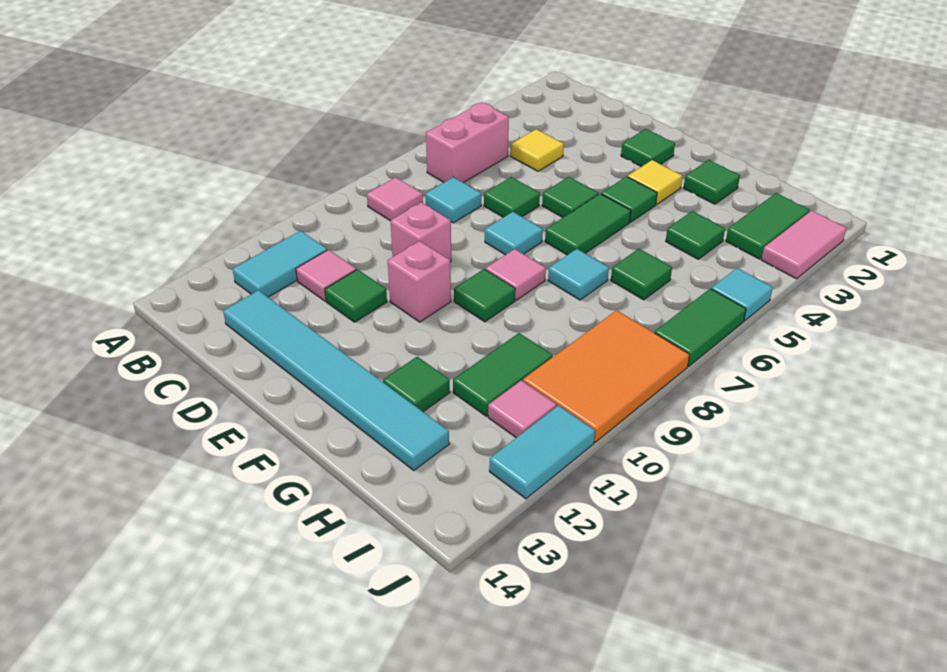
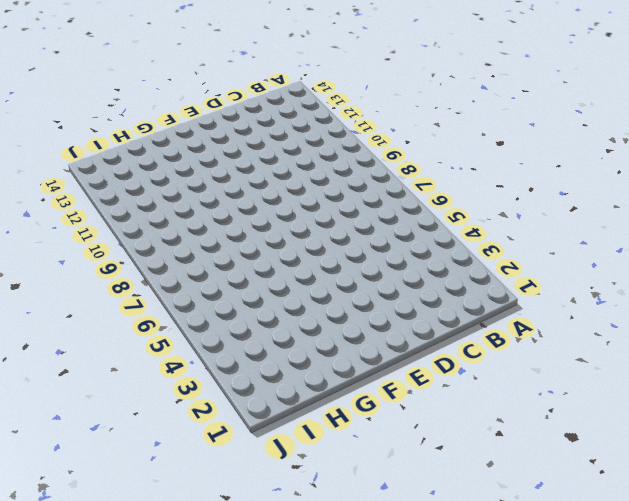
none -> pink 1x2 brick [426,102,509,183]
none -> pink 1x1 tile [367,177,423,221]
none -> cyan 1x2 tile [233,231,327,297]
none -> yellow 1x1 tile [511,129,564,171]

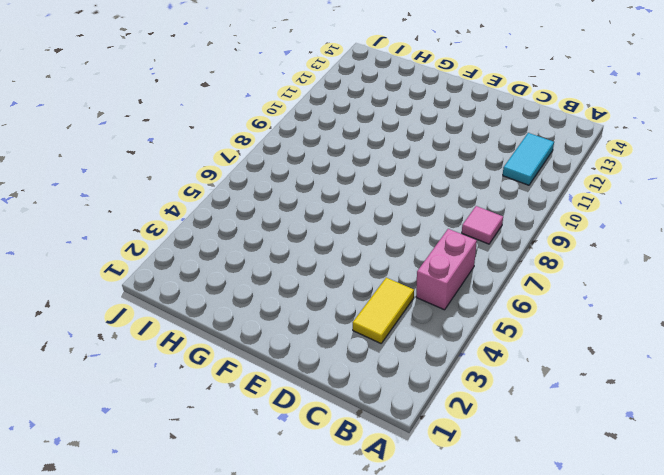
yellow 1x2 tile [353,278,414,343] -> yellow 1x1 tile [511,129,564,171]
none -> cyan 1x1 tile [425,177,481,223]
none -> pink 1x1 tile [296,250,356,301]
none -> cyan 1x6 tile [223,290,449,470]
none -> green 1x1 tile [484,177,540,217]

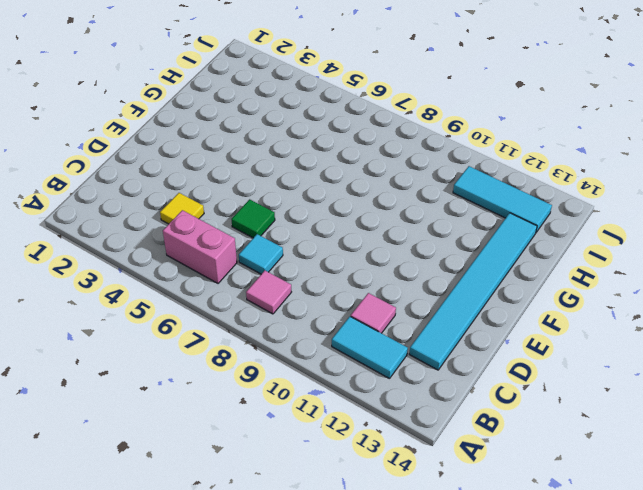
cyan 1x3 tile [453,166,552,232] -> pink 1x1 tile [488,380,557,438]
none -> pink 1x1 brick [391,202,451,262]
none -> green 1x1 tile [325,269,387,322]
none -> green 1x1 tile [621,129,675,167]
none -> green 1x1 tile [542,177,599,217]

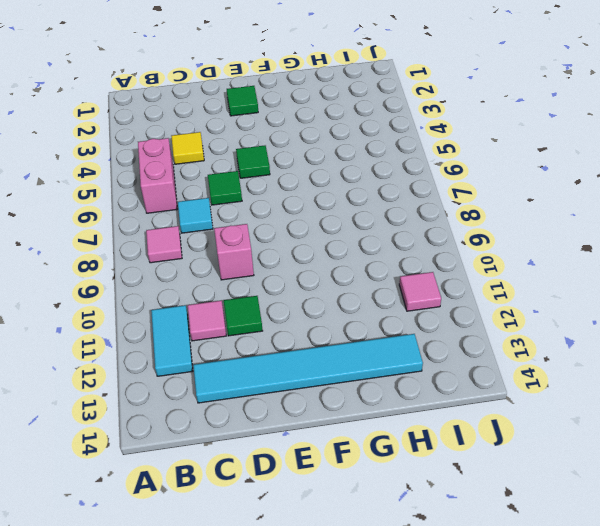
none -> cyan 1x1 tile [485,212,543,255]
none -> pink 1x1 brick [388,241,451,322]
none -> yellow 1x1 tile [628,160,682,205]
none -> green 1x1 tile [601,177,657,222]

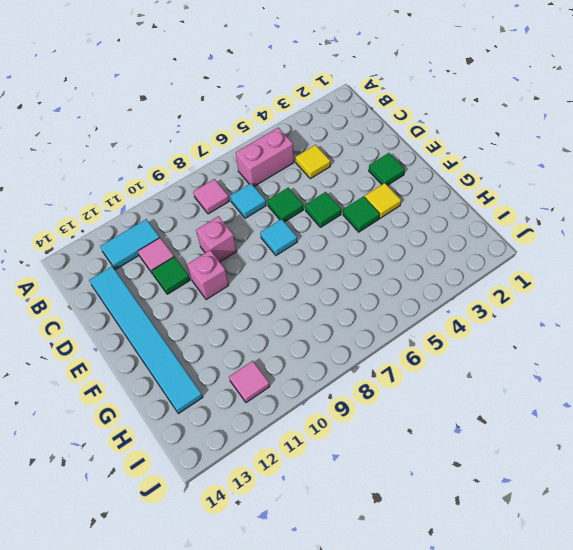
none -> green 1x2 tile [545,194,631,255]
none -> pink 1x1 tile [486,249,546,300]
none -> green 1x1 tile [454,269,515,322]
none -> green 1x1 tile [684,160,740,204]

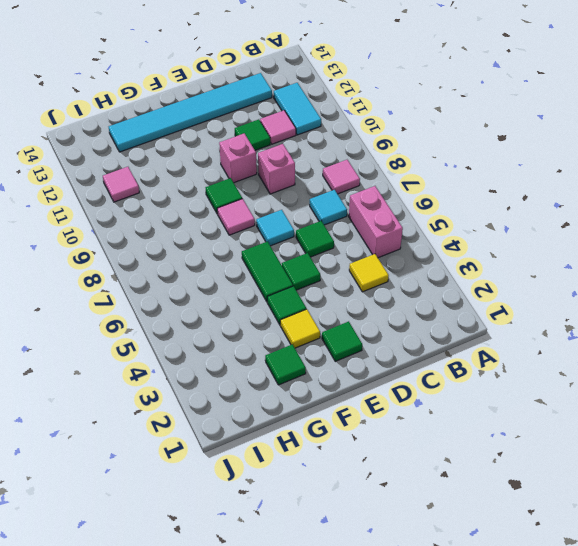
none -> cyan 1x1 tile [548,249,609,300]
none -> green 1x1 tile [383,357,450,412]
none -> green 1x1 tile [666,211,725,259]
none -> green 1x1 tile [611,249,672,300]

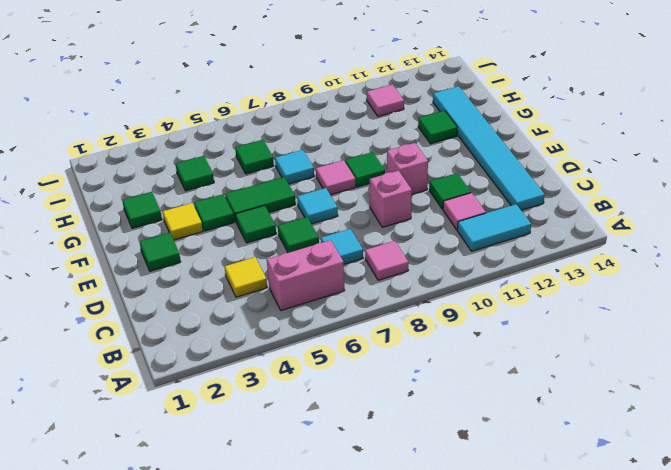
none -> green 1x2 tile [453,333,553,416]
none -> green 1x2 tile [726,193,810,259]
none -> orange 2x3 tile [523,310,690,442]
none -> pink 1x2 tile [761,211,846,279]

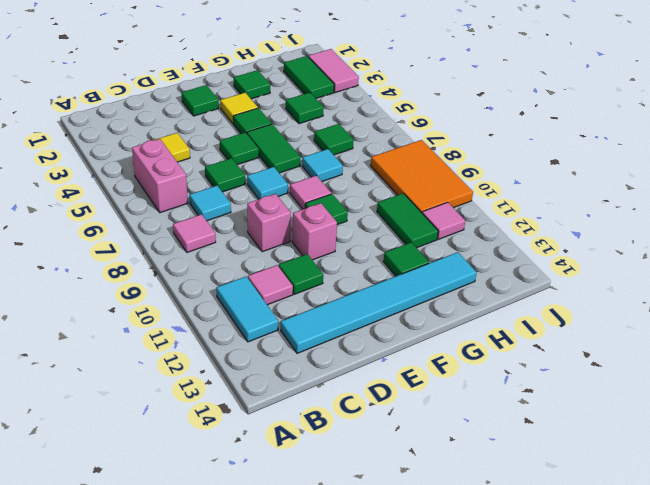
none -> cyan 1x1 tile [711,268,773,321]
none -> green 1x2 tile [655,289,746,366]
none -> cyan 1x2 tile [489,405,595,499]

